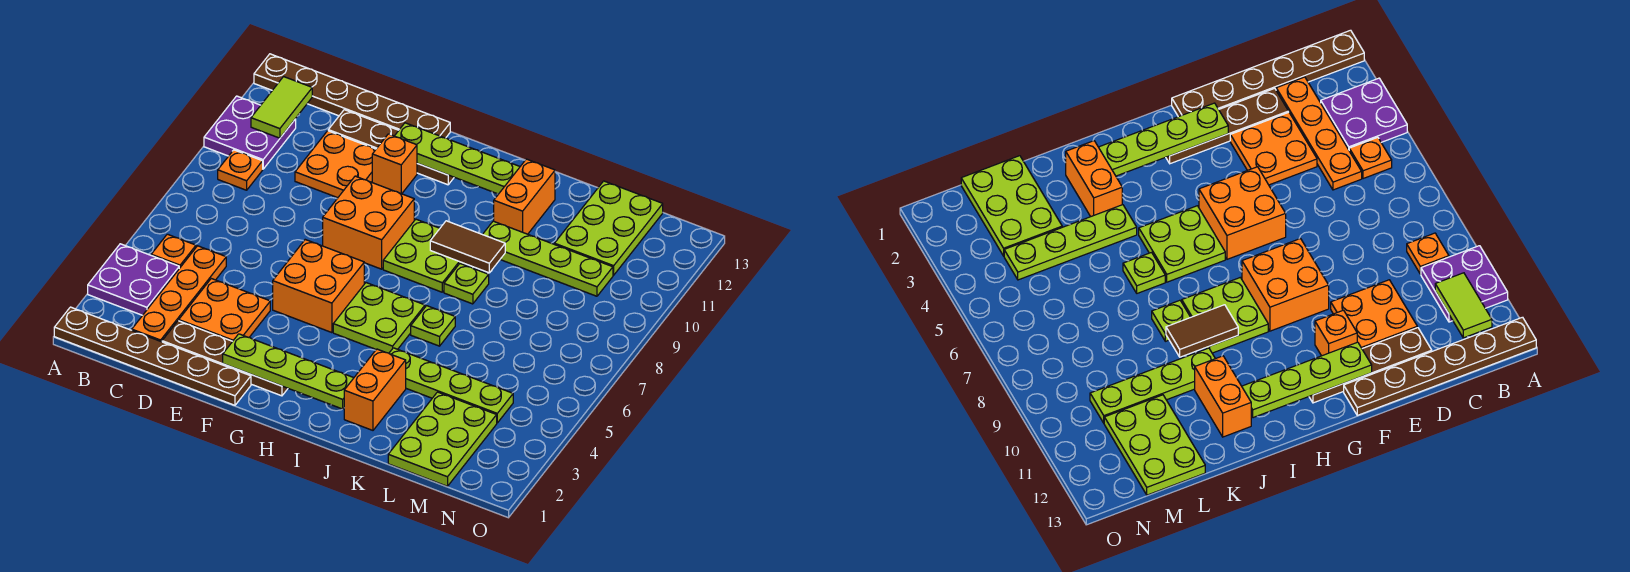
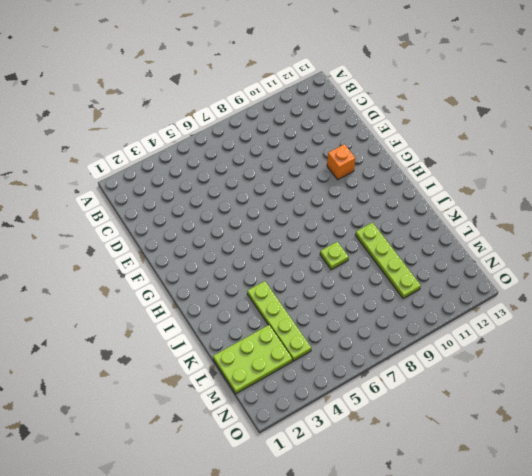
none -> brown 1x6 plate [54,307,251,405]
none -> purple 2x2 plate [88,244,179,315]
none -> purple 2x2 plate [204,96,296,169]

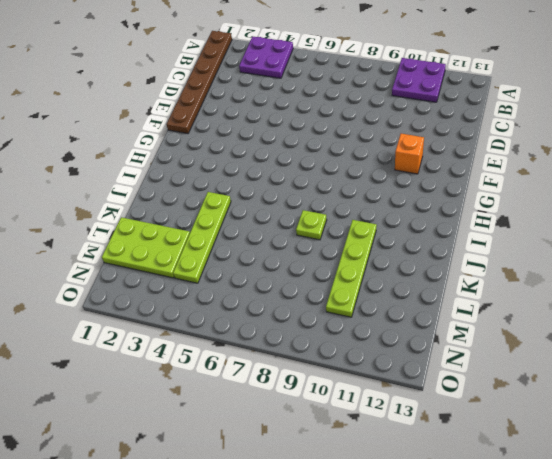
none -> brown 1x6 plate [254,54,450,138]
none -> orange 1x1 plate [151,234,196,268]
none -> orange 1x1 plate [218,150,263,190]

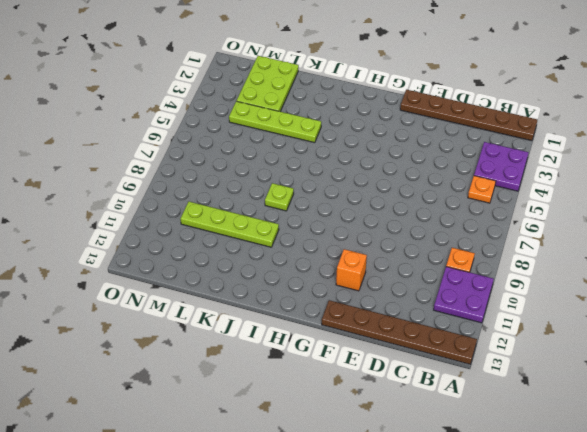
none -> orange 1x4 plate [132,246,226,342]
none -> brown 1x4 plate [162,321,288,396]
none -> orange 2x2 plate [179,279,270,341]

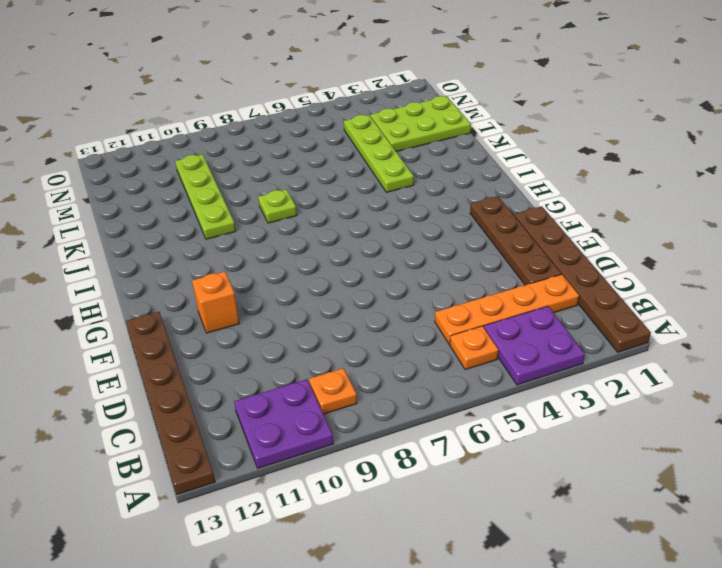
none -> orange 2x2 plate [179,279,270,341]
none -> orange 2x2 plate [295,131,376,198]
none -> brown 1x4 plate [328,110,454,185]

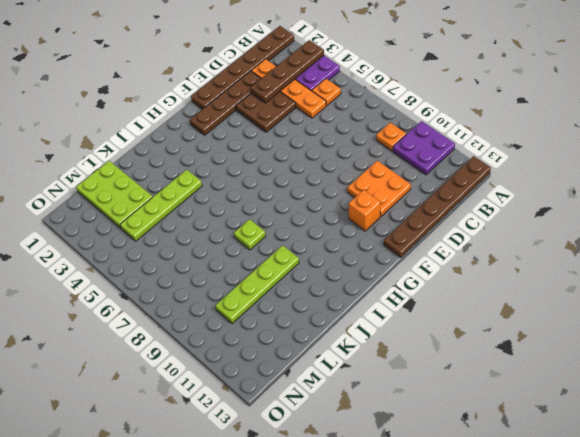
brown 1x4 plate [251,40,324,103] -> brown 1x4 plate moved to [328,110,454,185]
brown 2x2 plate [236,92,296,132] -> orange 2x2 plate [179,279,270,341]
none -> orange 2x2 brick [273,240,364,333]
none -> orange 2x2 brick [323,176,414,269]
none -> lime 2x2 plate [333,283,425,353]

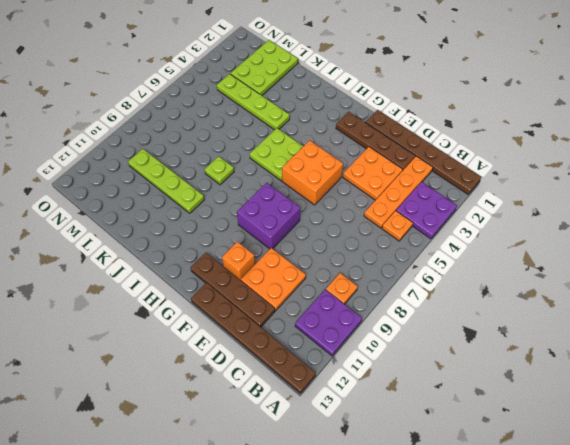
purple 2x2 brick [237,183,300,249] -> orange 2x2 brick [323,176,414,269]
none -> lime 2x2 plate [383,219,465,292]
none -> orange 1x2 brick [344,349,406,430]
none -> lime 1x1 plate [411,306,455,346]

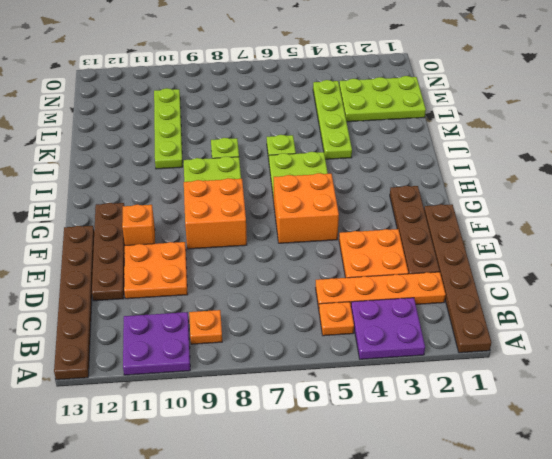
none -> orange 1x2 brick [344,349,406,430]
none -> orange 1x2 brick [494,159,555,234]
none -> lime 2x3 plate [555,181,663,275]

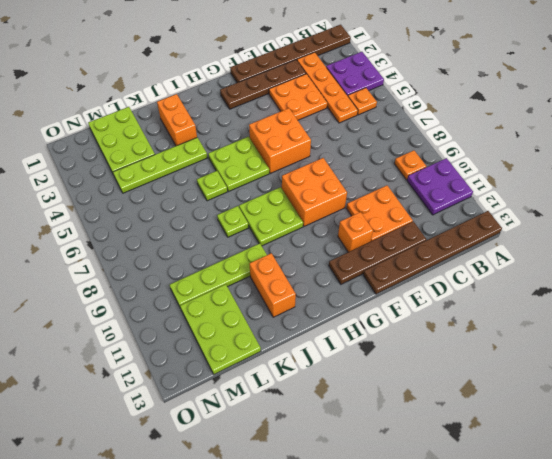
none -> lime 1x2 tile [251,77,312,138]
none -> lime 1x4 plate [223,334,353,409]
none -> lime 1x4 plate [395,123,520,194]

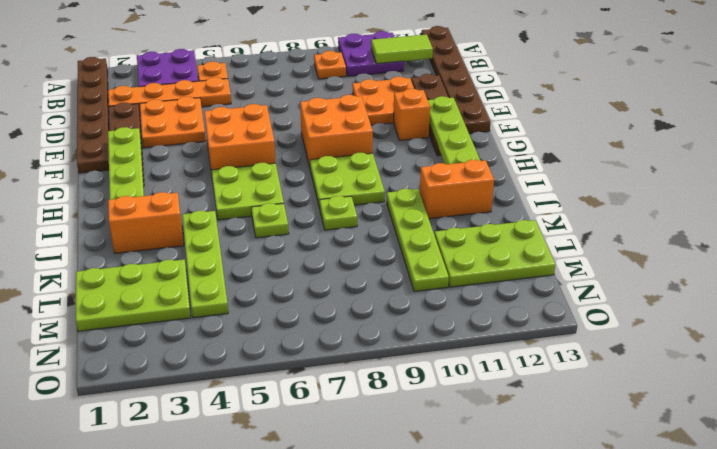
none -> brown 1x2 tile [430,221,505,273]

